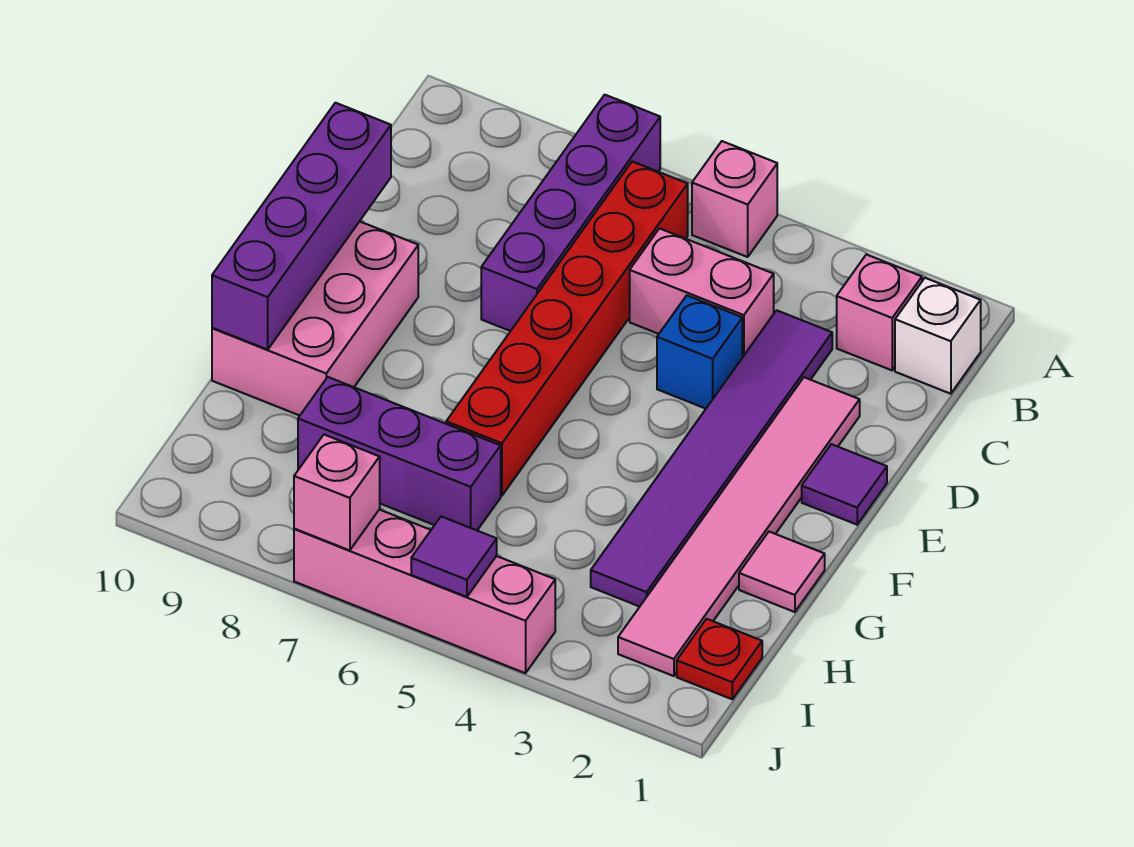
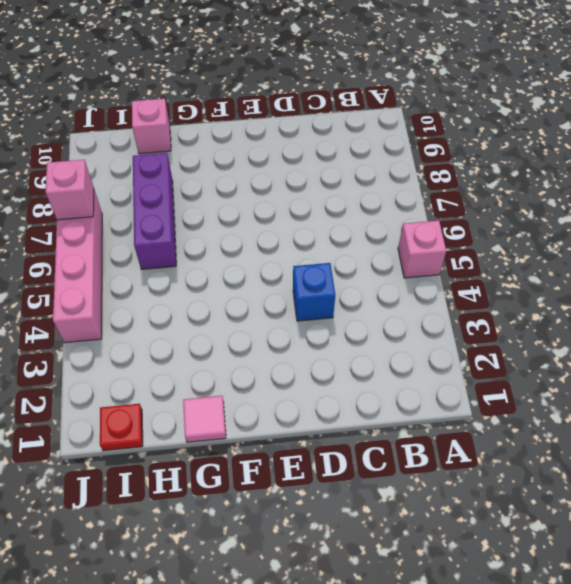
pink 1x1 brick [132,99,171,154] -> pink 1x1 brick moved to [837,254,922,370]
none -> purple 1x4 brick [481,95,660,331]
none -> white 1x1 brick [895,278,981,394]
none -> red 1x6 brick [446,162,688,496]

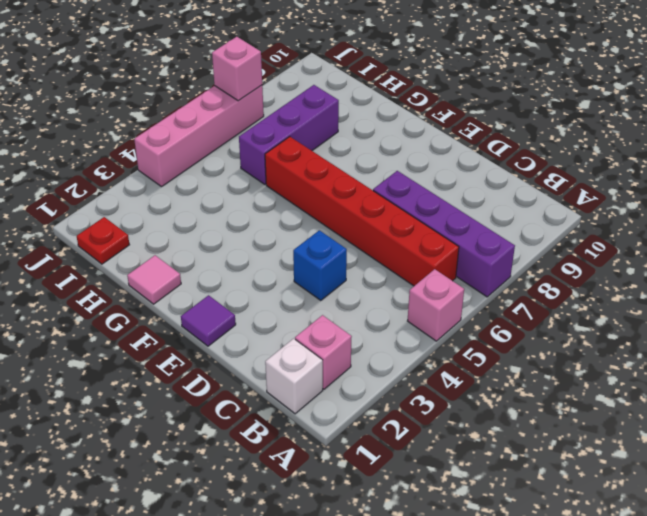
none -> purple 1x6 tile [591,310,832,607]
none -> pink 1x2 brick [630,228,774,358]
none -> pink 1x6 tile [618,377,860,676]

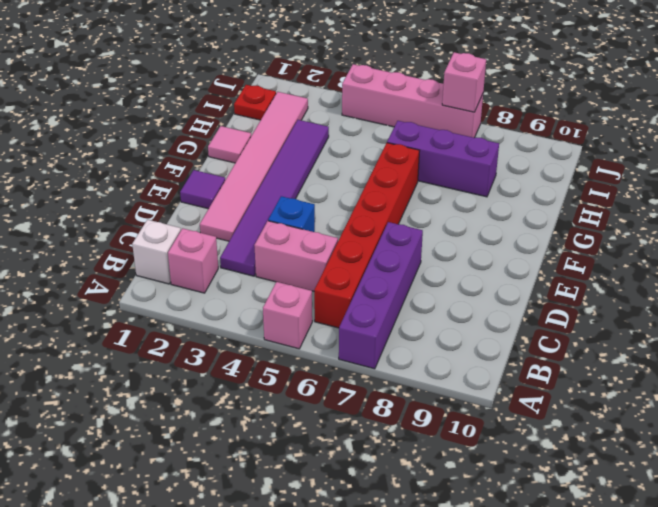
none -> pink 2x3 brick [212,221,418,416]
none -> purple 1x4 brick [212,103,391,350]
none -> purple 1x1 tile [411,516,497,597]

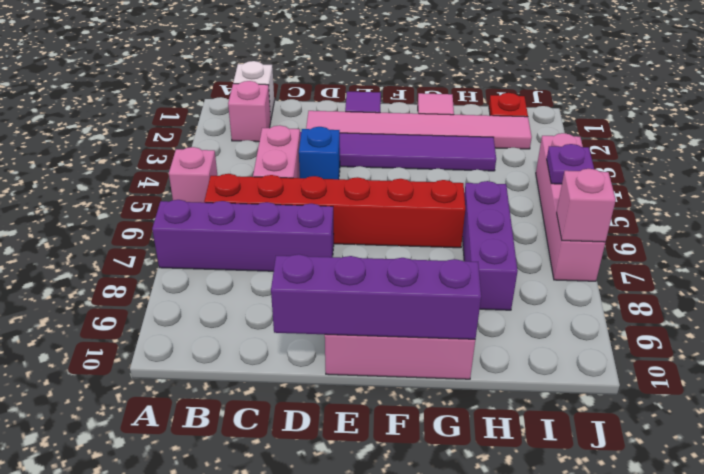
purple 1x1 plate [547,144,594,184] -> purple 1x1 tile [411,516,497,597]

